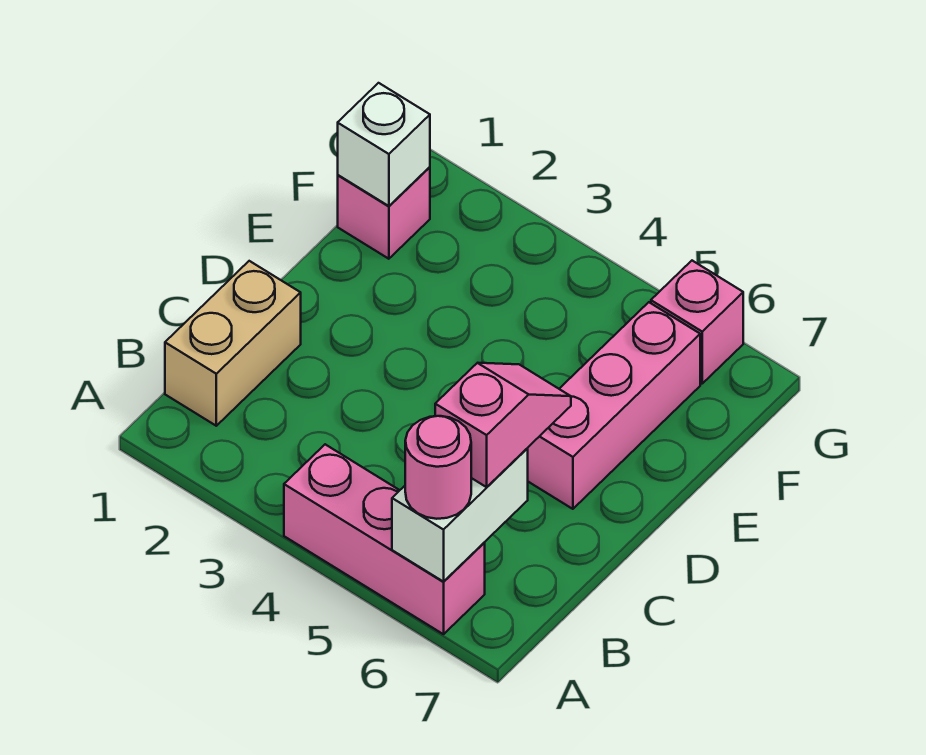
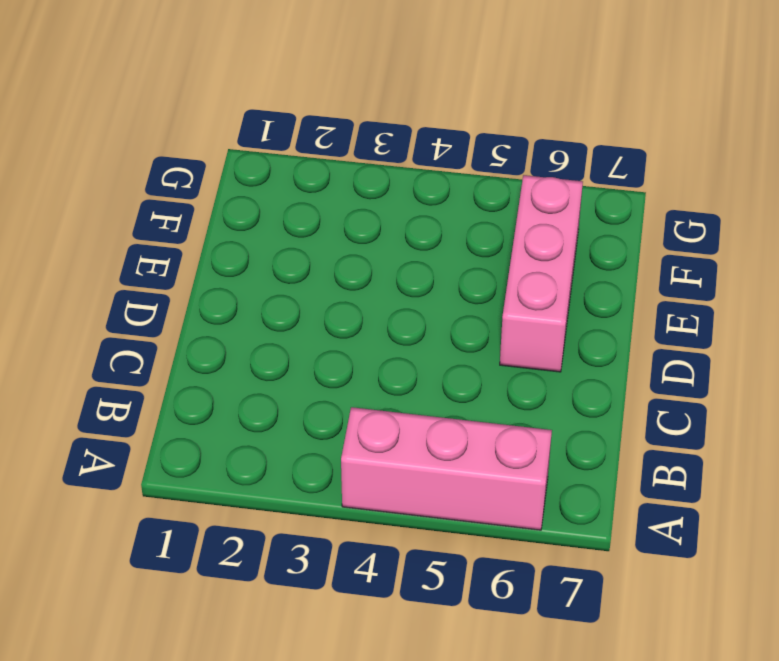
none -> tan 1x2 brick [165,261,301,426]
none -> pink 1x1 brick [338,167,430,259]

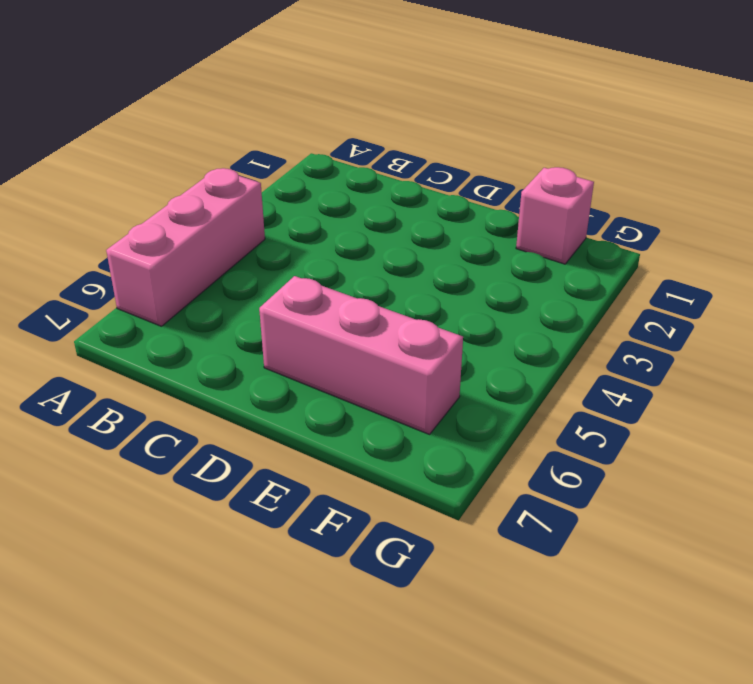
none -> tan 1x2 brick [165,261,301,426]
none -> pink 1x1 brick [651,261,743,383]

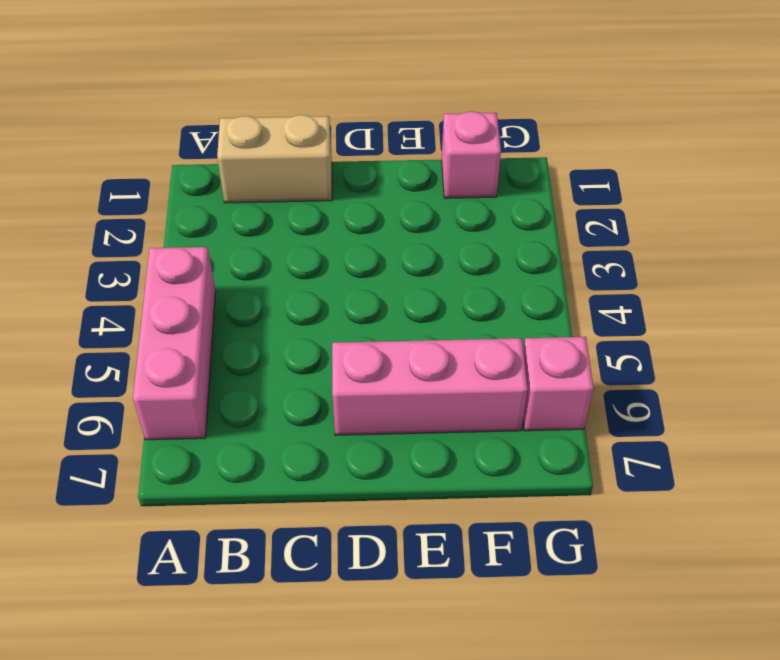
none -> white 1x2 brick [392,448,528,582]
none -> white 1x1 brick [338,83,430,206]

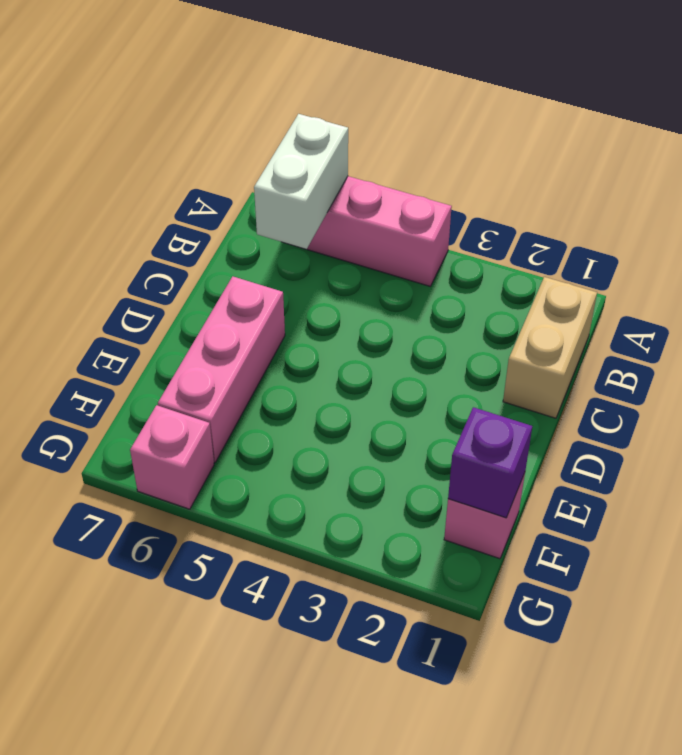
purple 1x1 brick [448,407,532,518] -> white 1x1 brick [338,83,430,206]
none -> pink 1x1 round brick [405,416,471,519]
none -> pink 1x2 slope [435,363,571,487]

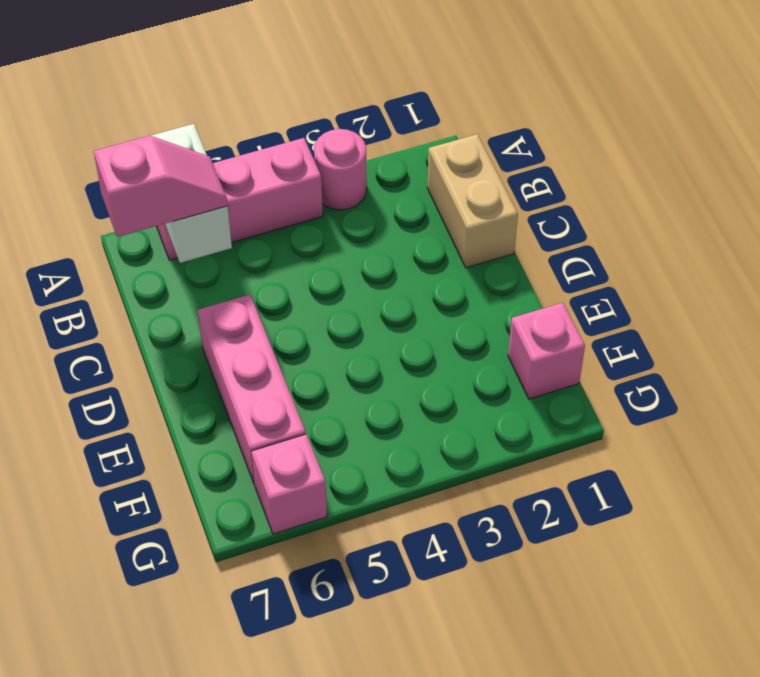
pink 1x1 round brick [314,129,367,210] -> pink 1x1 round brick moved to [405,416,471,519]
pink 1x2 slope [94,136,228,237] -> pink 1x2 slope turned to [435,363,571,487]
none -> white 1x1 brick [338,83,430,206]

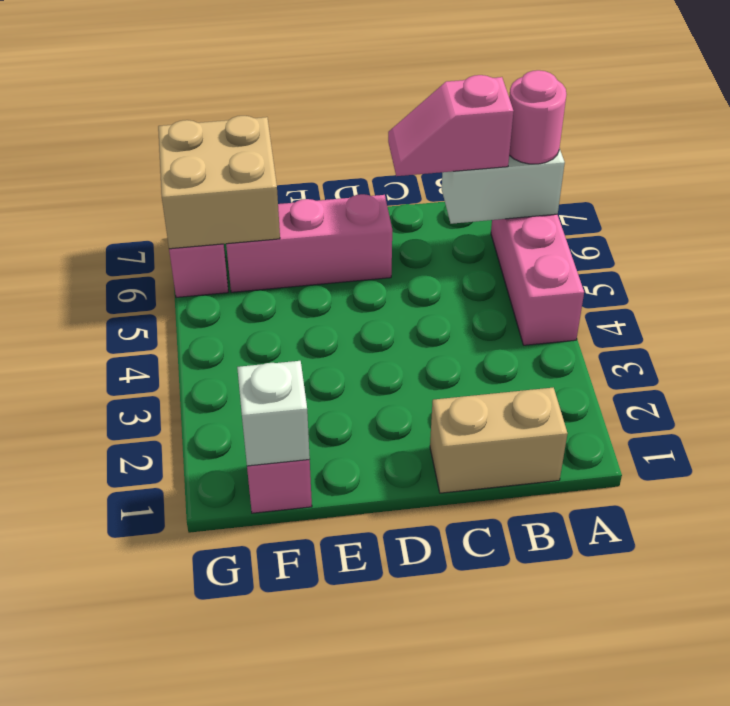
tan 2x2 brick [158,116,280,249] -> none

